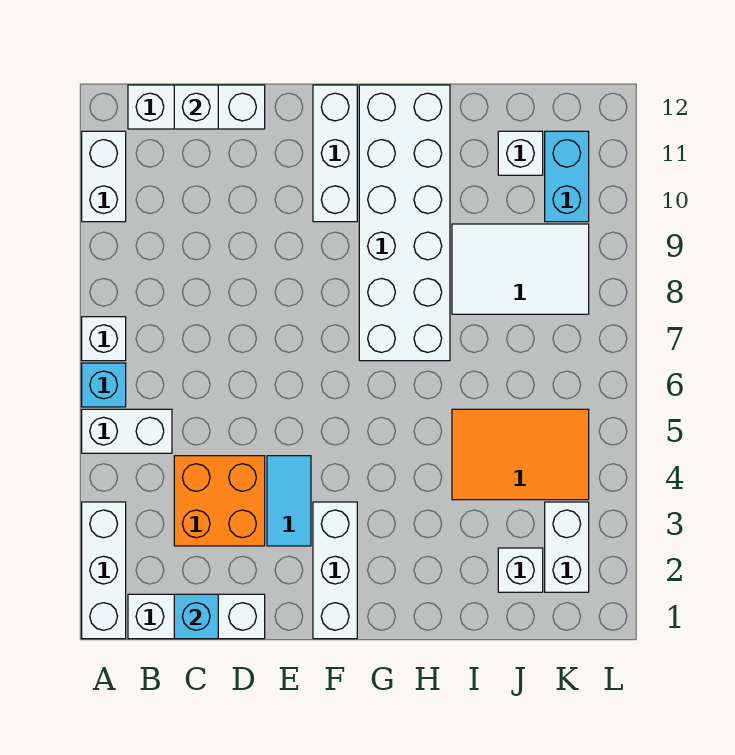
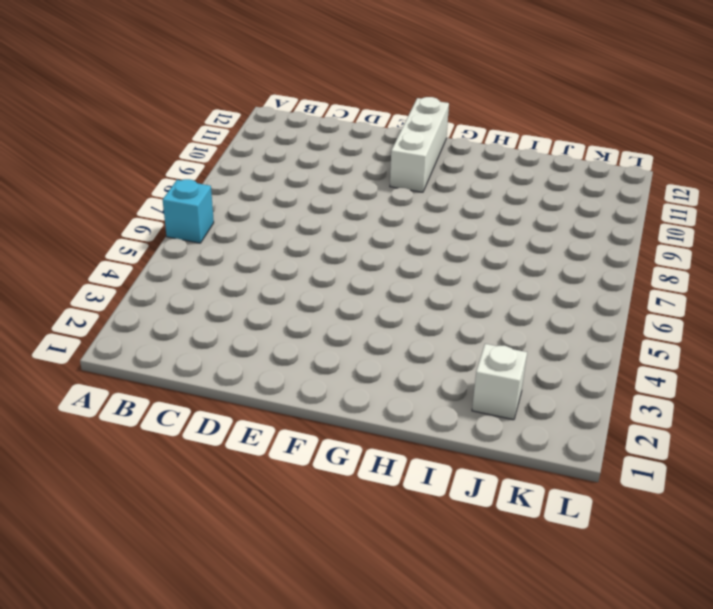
none -> white 1x3 brick [82,502,126,639]
none -> white 1x2 brick [82,409,172,453]
none -> white 1x1 brick [82,317,126,361]

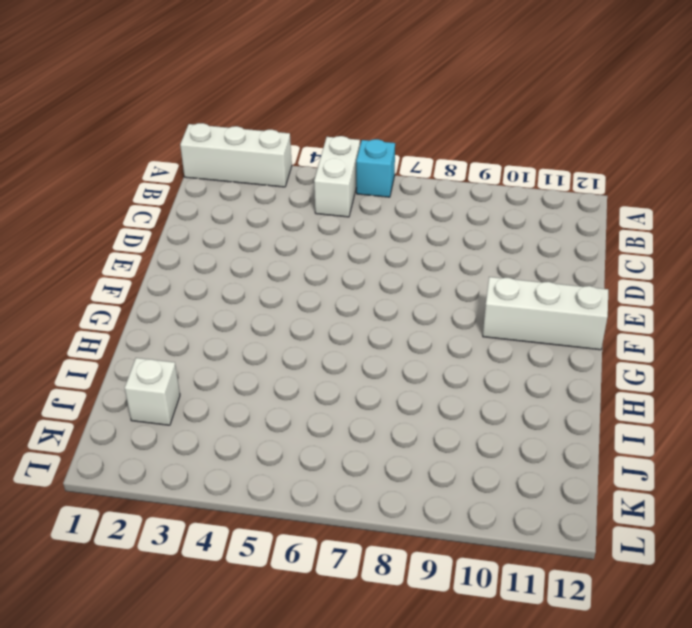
none -> white 1x1 brick [82,317,126,361]
none -> white 1x2 brick [82,131,126,222]
none -> white 1x3 brick [128,594,265,639]

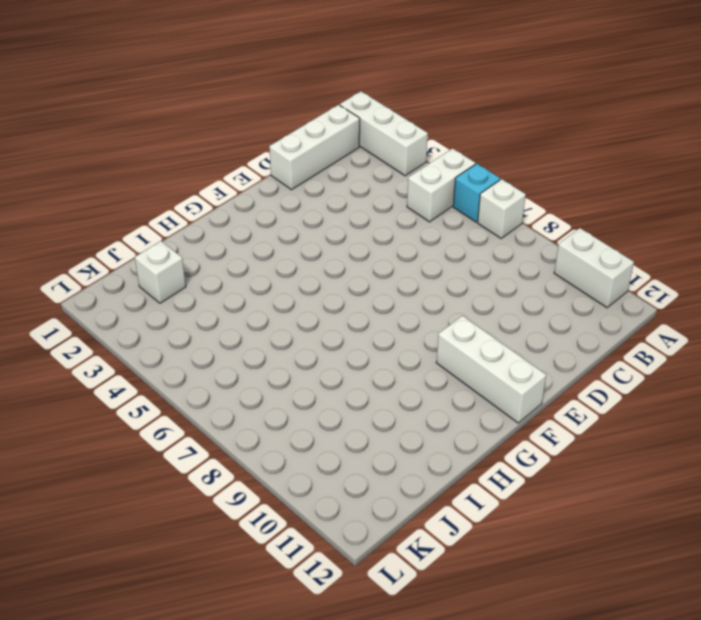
none -> white 1x3 brick [128,85,265,129]
none -> orange 2x2 brick [174,456,265,546]
none -> cyan 1x2 tile [267,456,311,546]

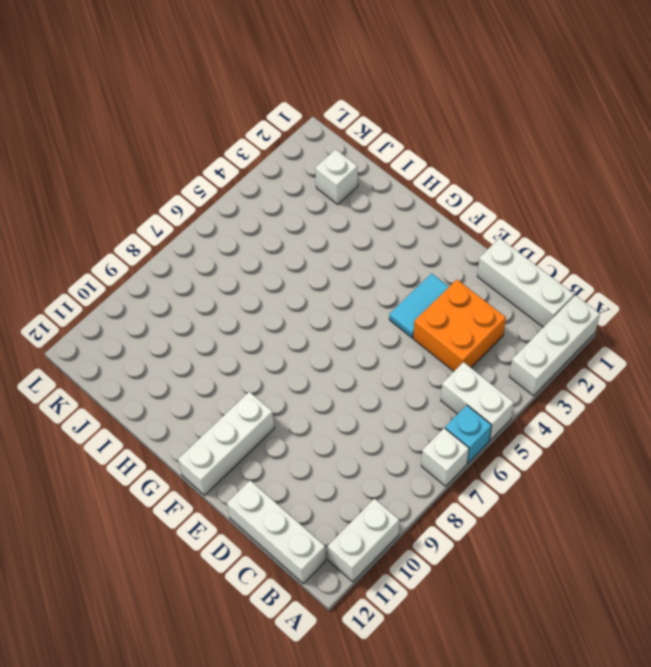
none -> white 1x3 brick [313,502,357,639]
none -> white 2x6 brick [359,85,450,361]
none -> orange 2x3 tile [452,409,589,500]

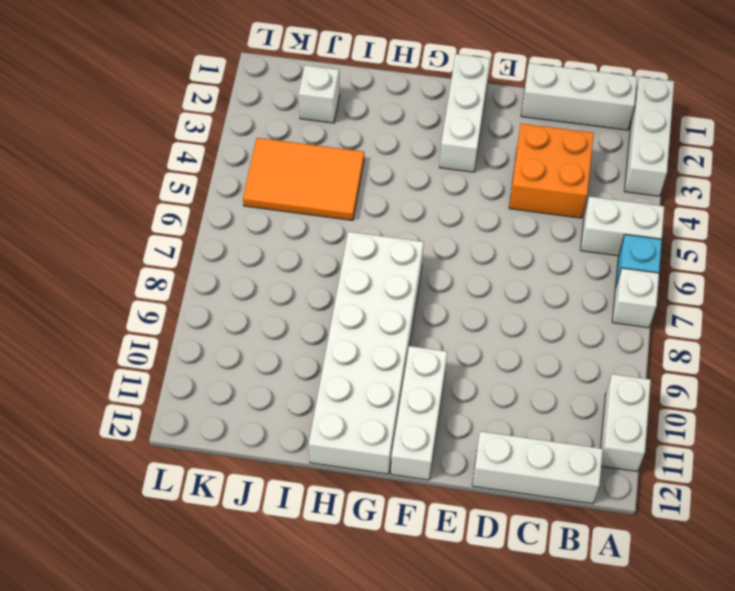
none -> cyan 1x2 tile [267,456,311,546]
none -> white 2x3 tile [452,224,589,314]
none -> white 1x1 brick [498,131,543,175]

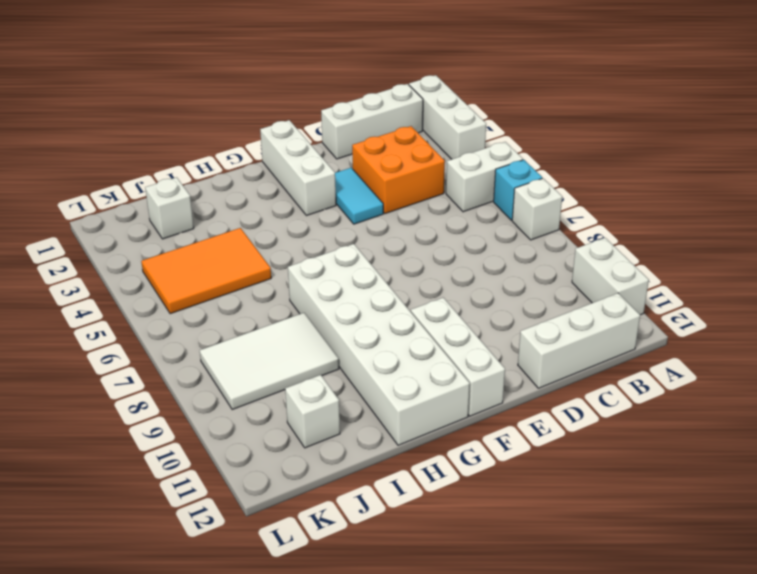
none -> white 1x2 brick [545,502,589,592]
none -> cyan 1x2 brick [545,131,589,222]
none -> cyan 1x1 brick [174,594,218,639]

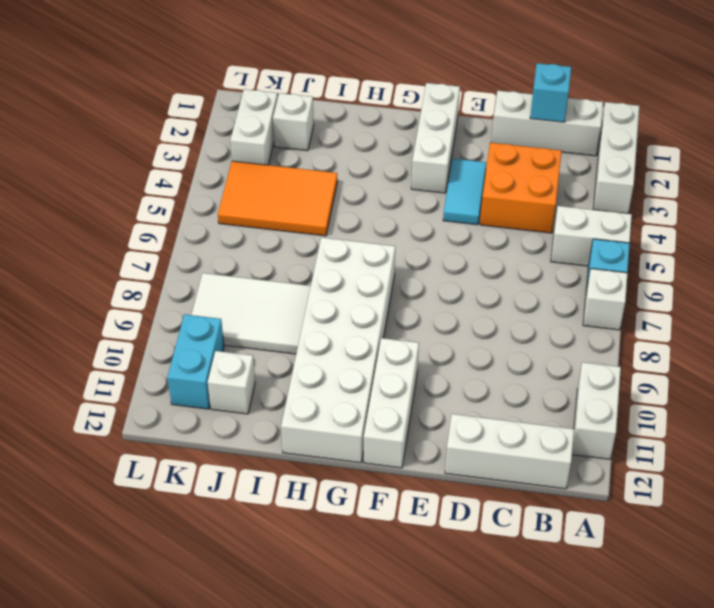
none -> white 1x1 brick [174,85,218,129]

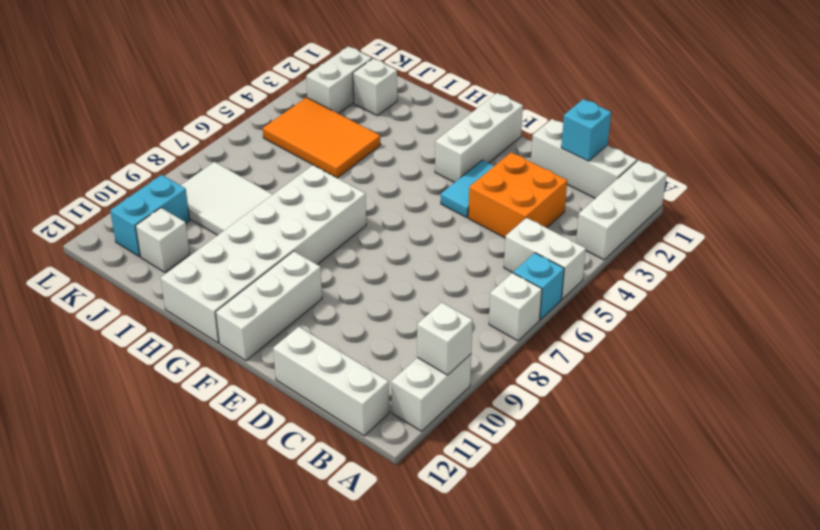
white 1x1 brick [417,303,473,375] -> white 1x1 brick moved to [174,85,218,129]

